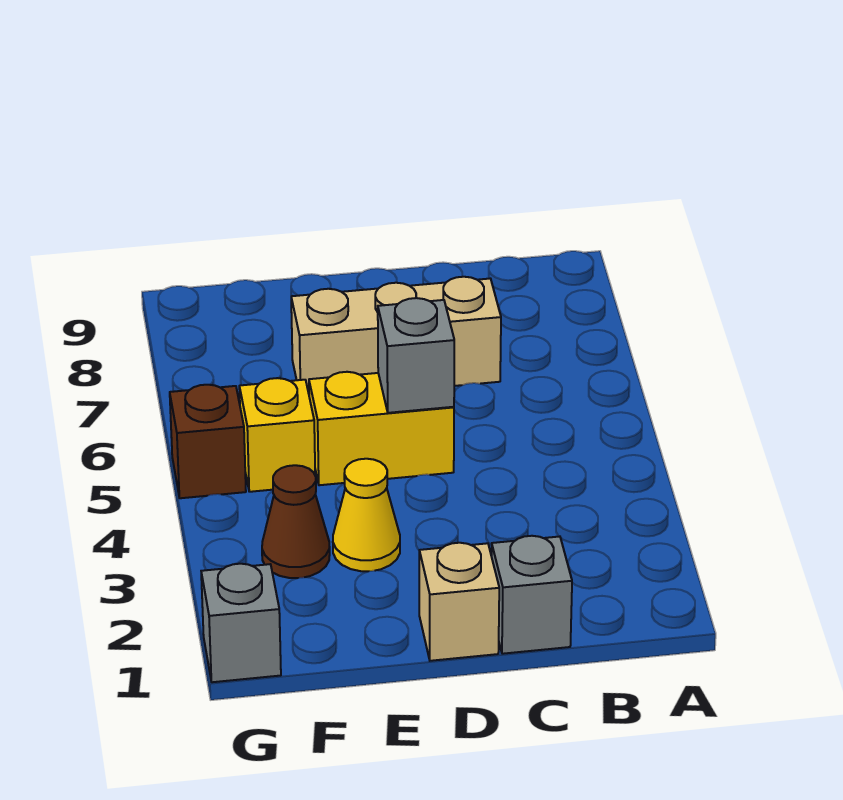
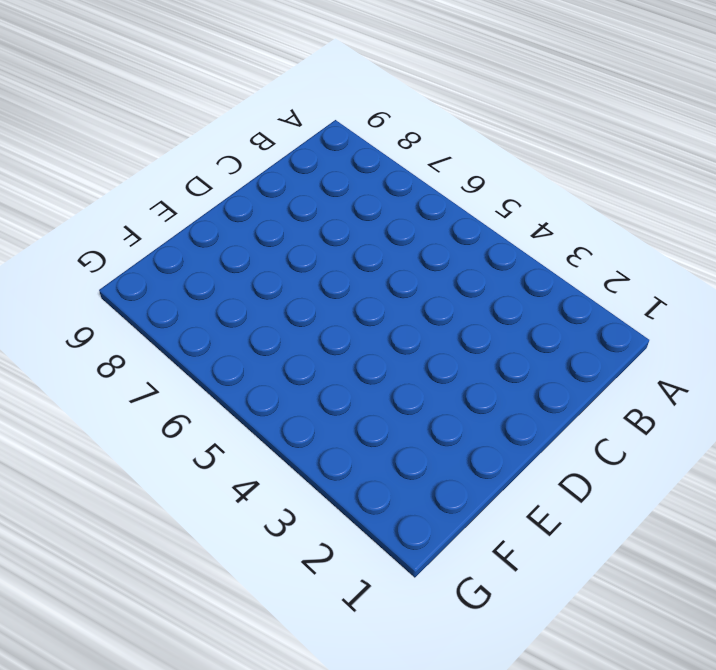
none -> grey 1x1 brick [491,536,572,654]
none -> tan 1x3 brick [291,277,501,393]

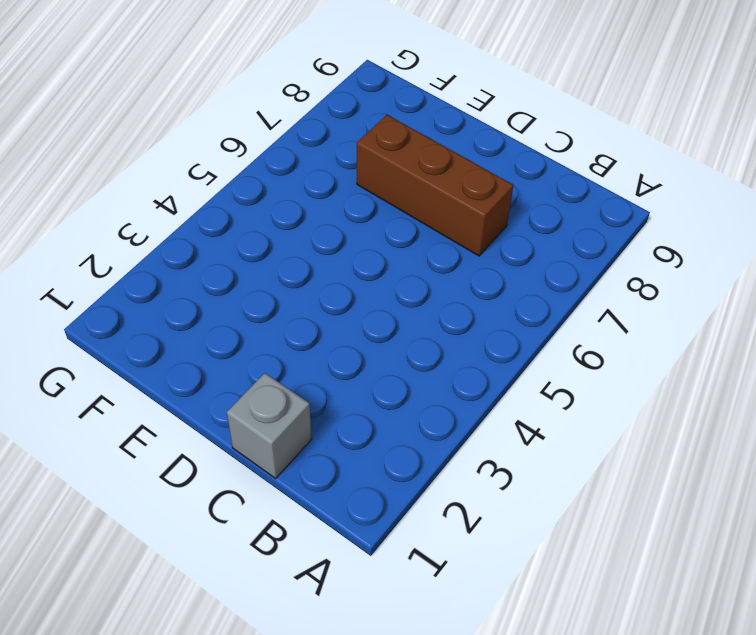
brown 1x3 brick [357,115,513,256] -> tan 1x3 brick [291,277,501,393]
none -> tan 1x1 brick [419,543,499,661]
none -> yellow 1x2 brick [309,372,454,485]

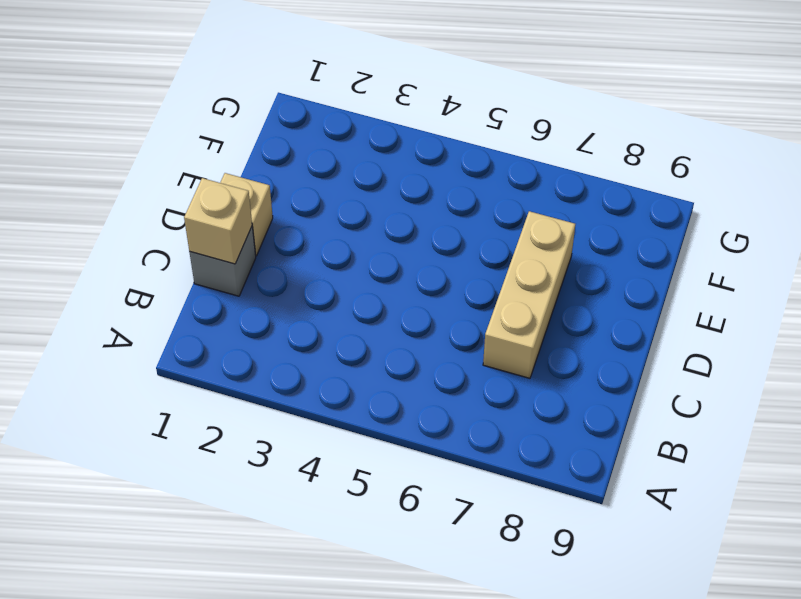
tan 1x1 brick [184,178,252,264] -> none
none -> yellow 1x2 brick [309,372,454,485]
none -> yellow 1x1 cone [333,459,400,571]

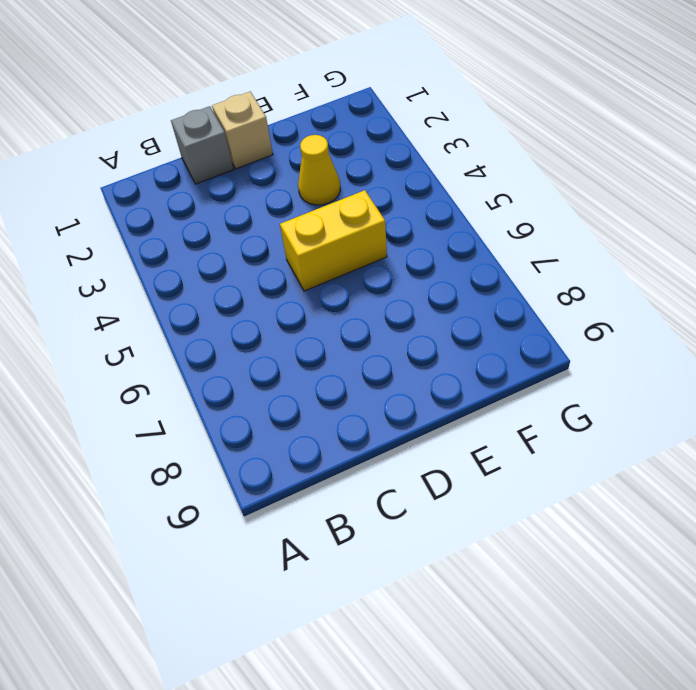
none -> tan 1x3 brick [291,277,501,393]
none -> brown 1x1 cone [262,465,330,578]

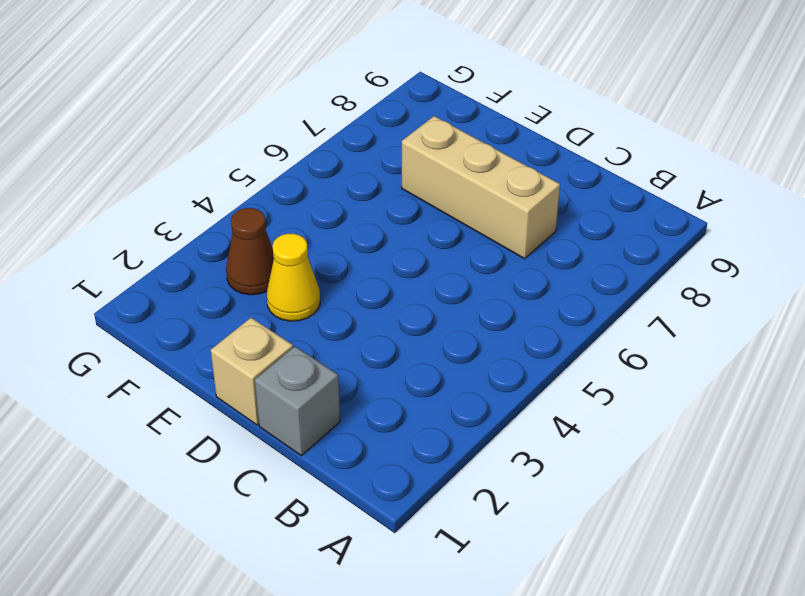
none -> yellow 1x2 brick [309,372,454,485]
none -> yellow 1x1 brick [239,378,315,492]

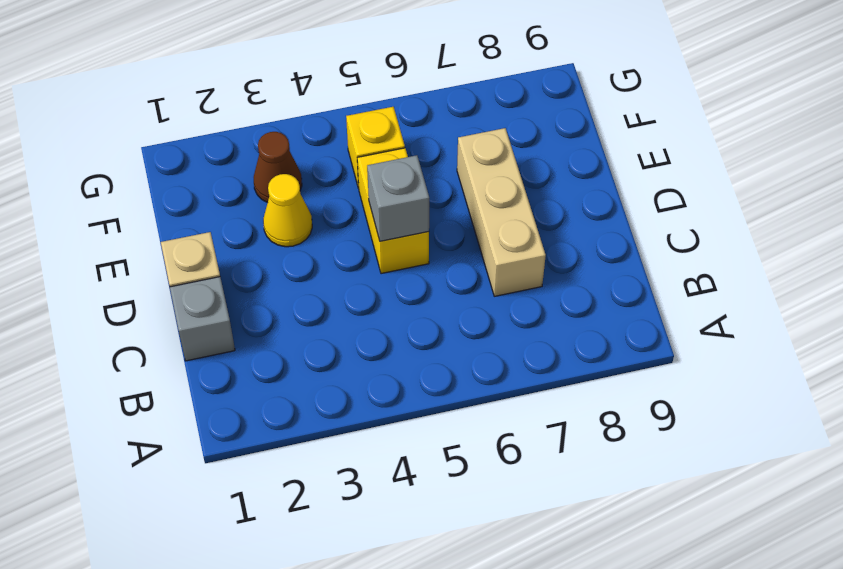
none -> grey 1x1 brick [201,564,281,682]
none -> brown 1x1 brick [170,385,246,498]

